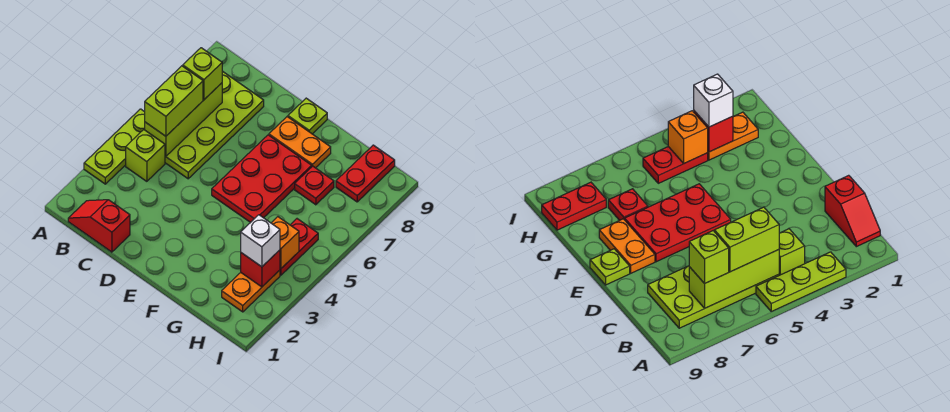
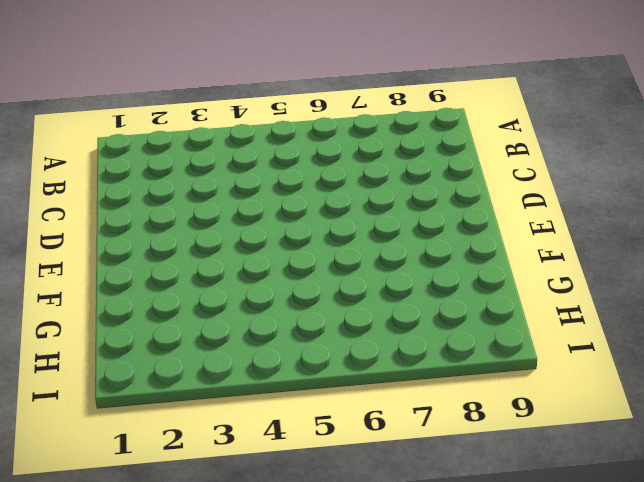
none -> lime 1x3 plate [84,109,145,184]
none -> red 1x2 slope [68,200,130,252]
none -> lime 1x1 brick [126,130,165,181]

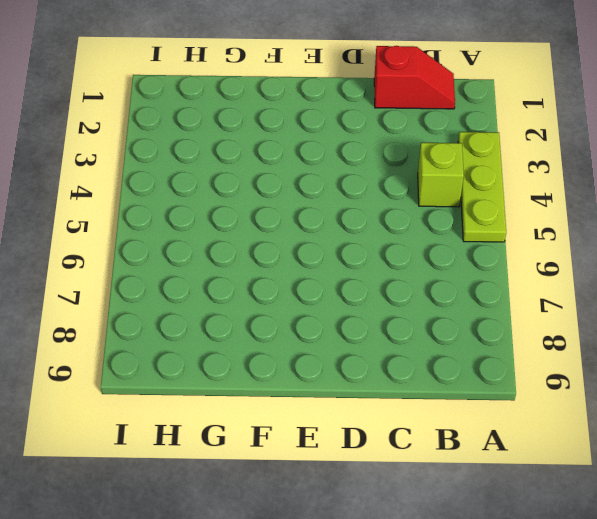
none -> lime 2x4 plate [165,71,264,179]
none -> red 2x3 plate [212,135,312,223]
none -> orange 1x2 plate [269,117,331,168]

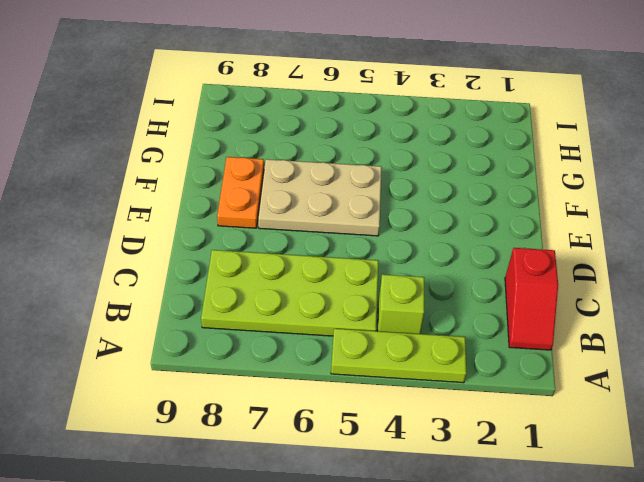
tan 2x3 plate [258,159,382,236] -> red 2x3 plate [212,135,312,223]
none -> lime 1x1 plate [288,98,327,134]
none -> red 1x1 plate [295,166,334,205]
none -> orange 1x2 plate [222,270,280,312]

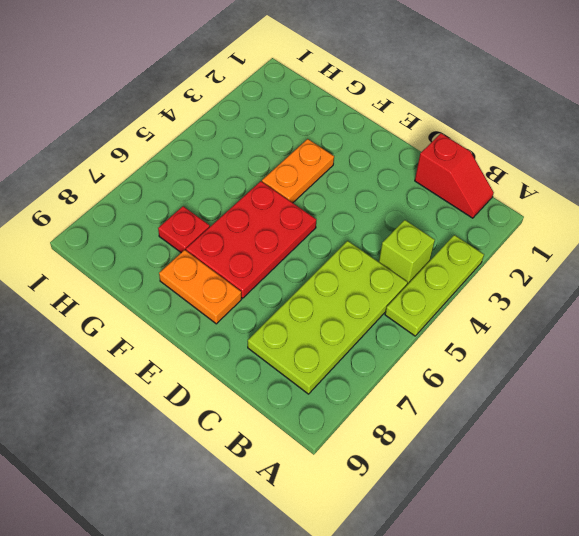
orange 1x2 plate [262,139,334,203] -> orange 1x2 plate moved to [222,270,280,312]
none -> lime 1x1 plate [288,98,327,134]
none -> red 1x2 plate [280,219,318,275]
none -> red 1x2 plate [336,145,395,202]

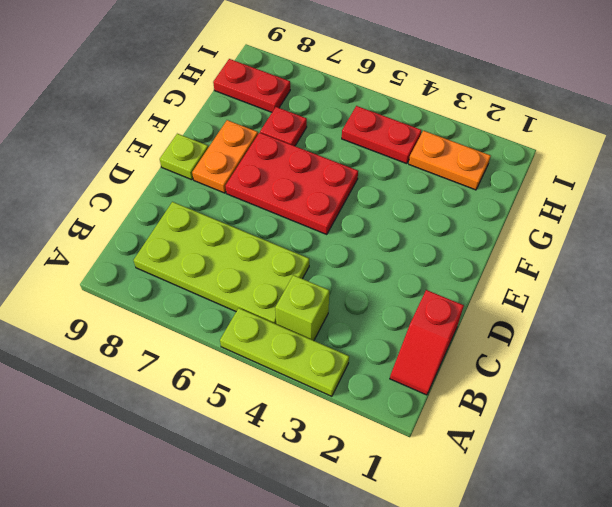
none -> lime 1x3 brick [145,83,222,156]
none -> red 1x1 brick [241,250,280,287]
none -> orange 1x1 brick [272,217,299,269]

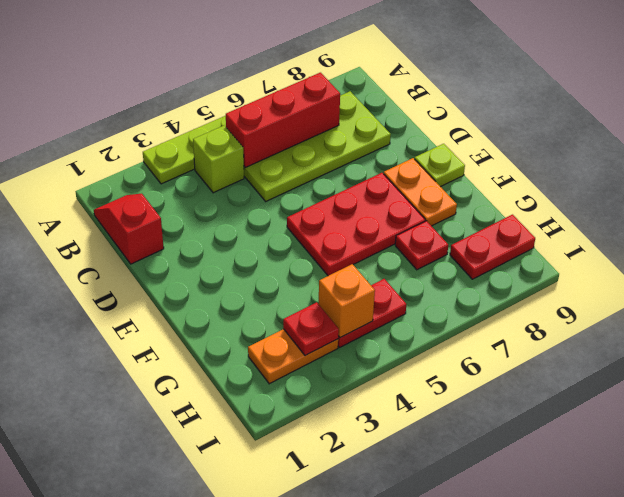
red 1x3 brick [226,73,340,167] -> lime 1x3 brick [145,83,222,156]
red 1x1 plate [283,302,339,355] -> red 1x1 brick [241,250,280,287]
none -> lime 1x2 brick [145,66,203,136]
none -> lime 1x1 brick [183,48,222,99]
none -> white 1x1 brick [241,215,280,267]

